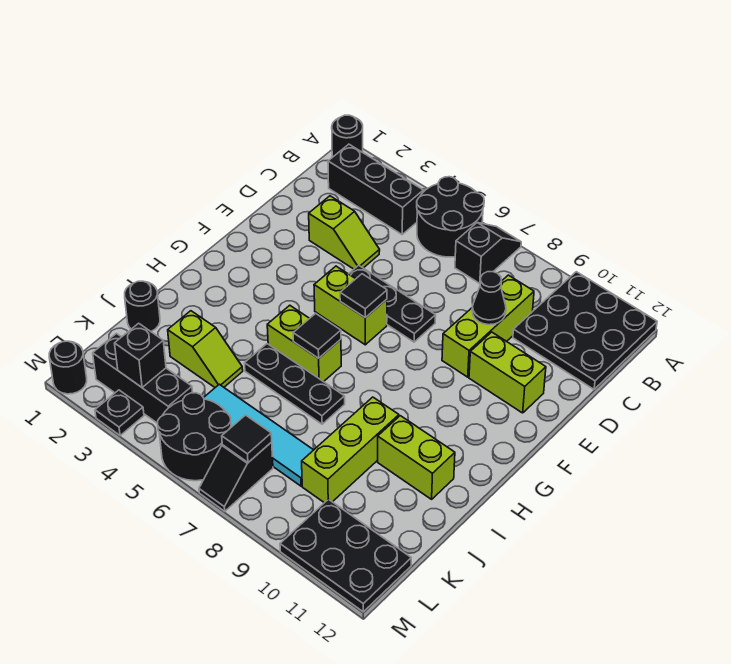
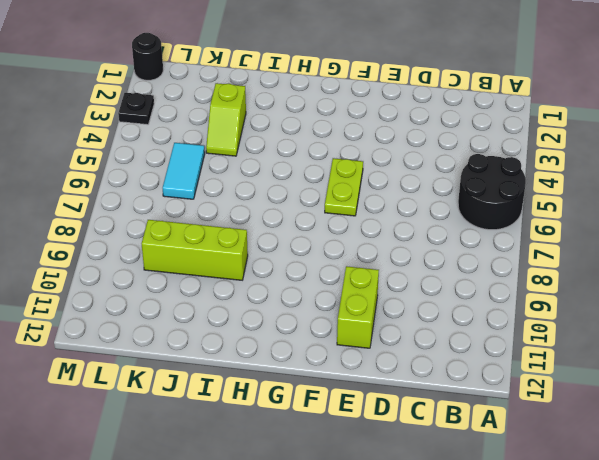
lime 1x2 plate [325,158,363,216] -> lime 1x2 brick [314,266,387,345]
cyan 1x2 tile [163,143,205,199] -> cyan 1x4 tile [203,384,313,486]
none -> black 1x1 round brick [332,115,363,157]
none -> black 1x2 slope [455,223,521,283]
none -> black 3x3 plate [513,272,657,389]

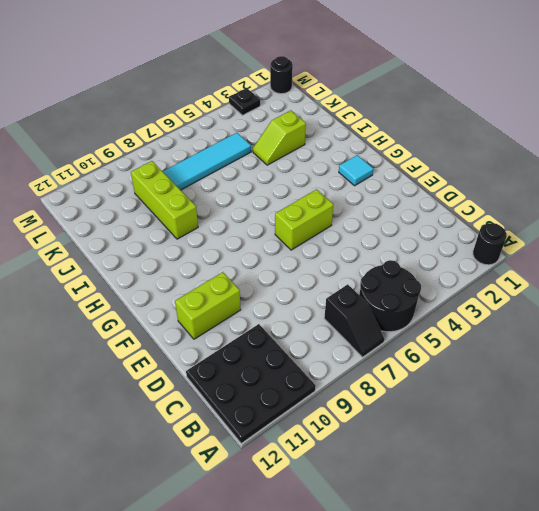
cyan 1x1 tile [339,155,373,186] -> none
none -> black 1x3 brick [328,144,423,234]
none -> lime 1x3 brick [442,275,534,377]
none -> lime 1x2 slope [309,196,380,269]

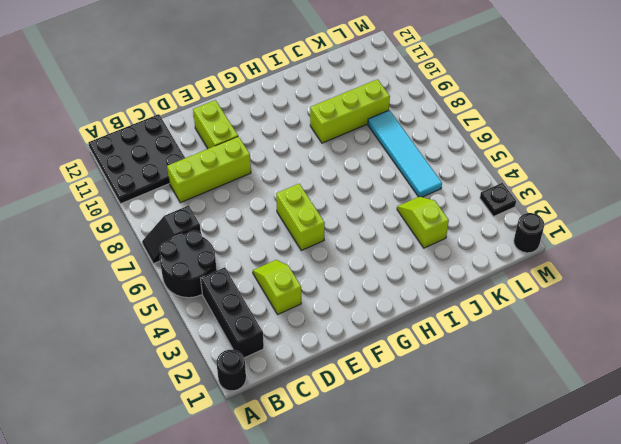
none -> black 1x3 plate [349,265,436,342]
none -> lime 1x2 brick [267,305,341,382]
none -> black 1x3 plate [245,344,345,424]

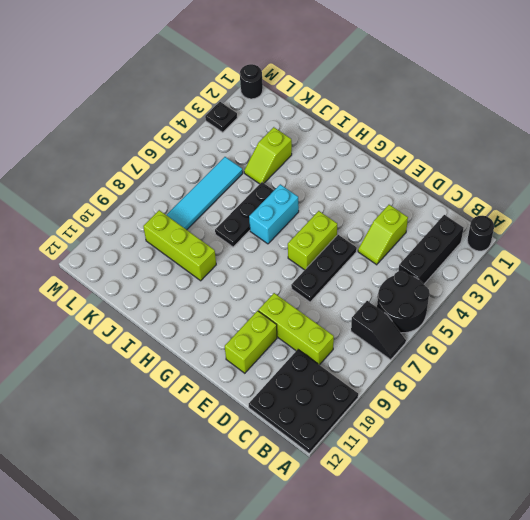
cyan 1x2 brick [249,184,299,244] -> lime 1x2 brick [267,305,341,382]
none -> lime 1x2 brick [378,416,455,499]
none -> black 1x1 round brick [125,281,160,331]
none -> black 1x3 brick [93,334,193,423]

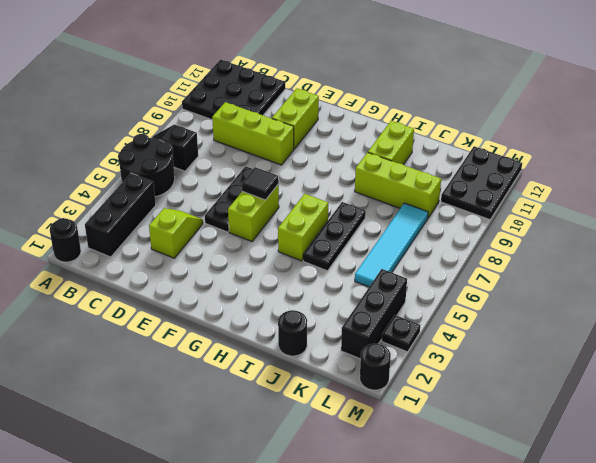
none -> lime 1x2 slope [168,311,243,387]
none -> black 2x2 round brick [158,393,231,481]
none -> black 1x2 slope [199,442,273,511]

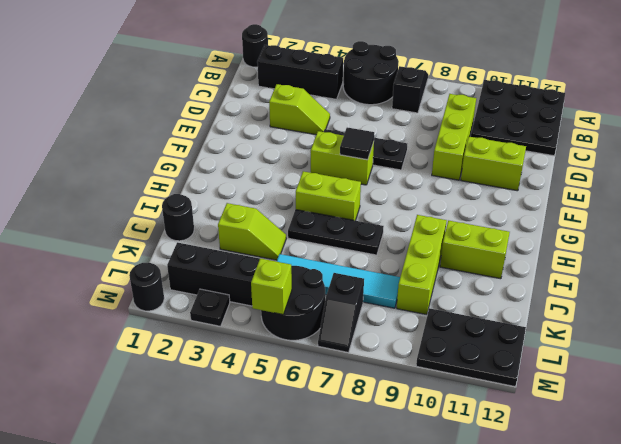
lime 1x1 brick [251,259,292,314] -> none
none -> black 1x1 cone [472,272,506,325]
none -> black 1x1 tile [293,313,341,358]
none -> black 1x1 brick [115,323,166,387]

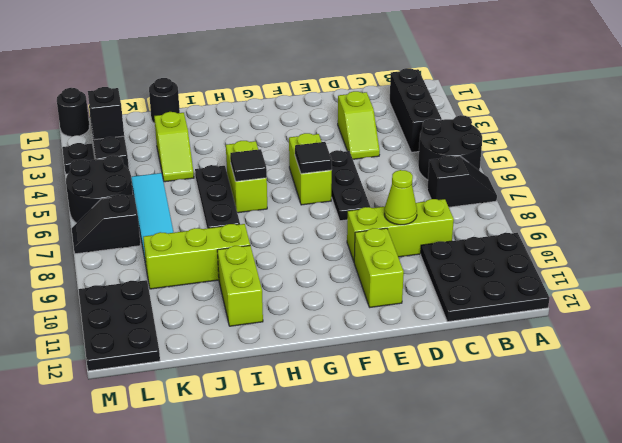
lime 1x1 cone [384,170,417,225] -> black 1x1 cone [472,272,506,325]
none -> black 1x1 round brick [332,115,363,157]
none -> black 1x1 tile [222,415,272,462]

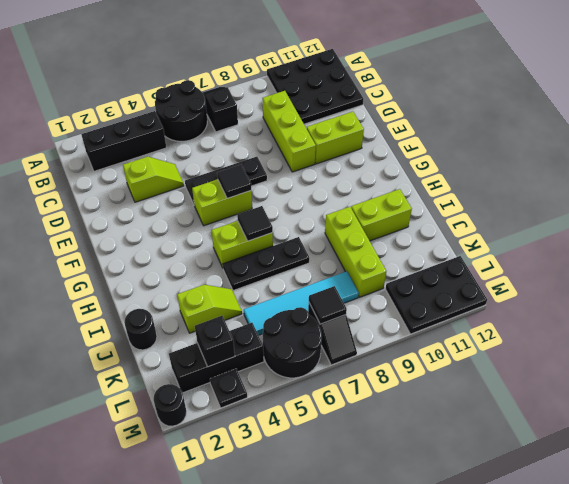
none -> black 1x1 round brick [332,115,363,157]
none -> black 1x1 cone [472,272,506,325]

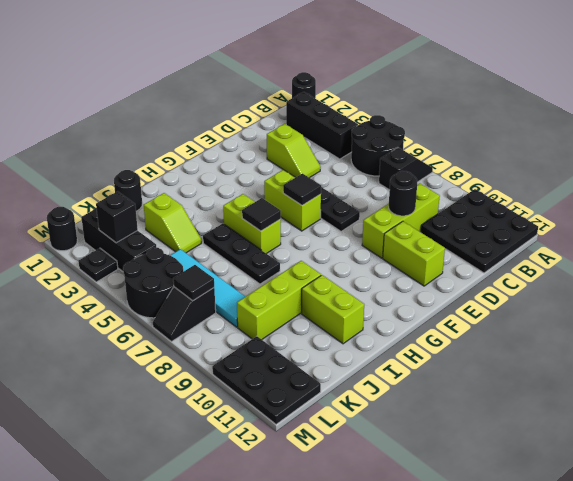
black 1x1 round brick [389,171,417,216] -> black 1x1 cone [472,272,506,325]

